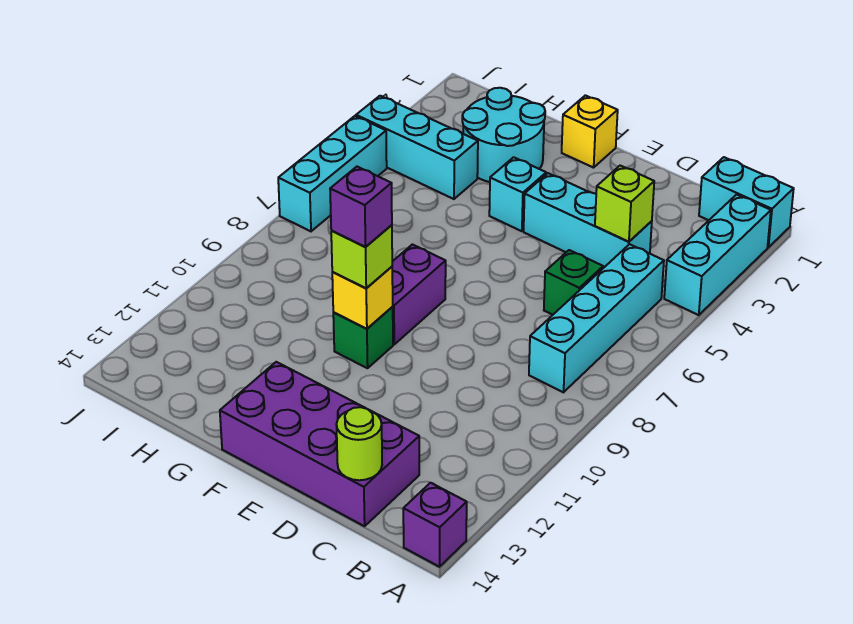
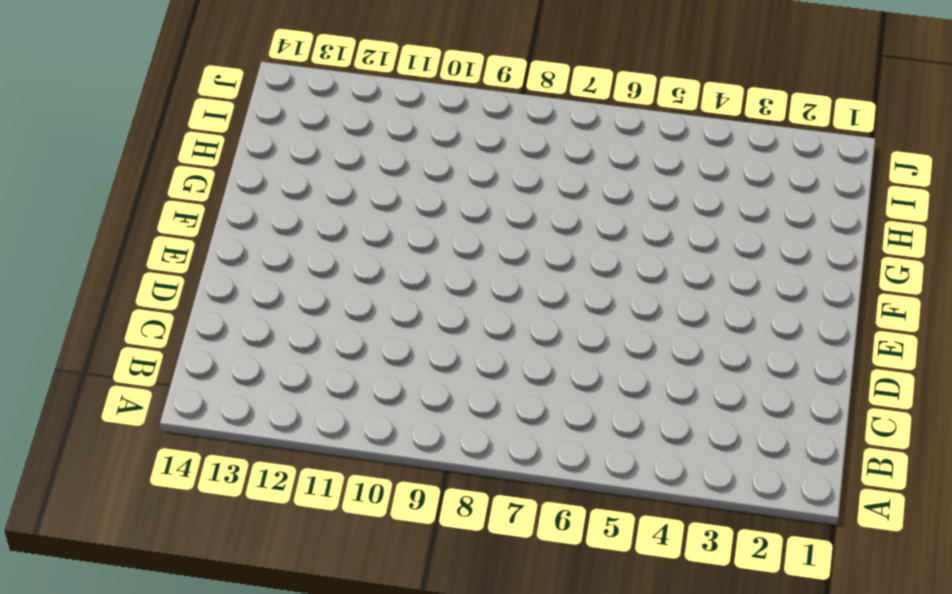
none -> cyan 1x2 brick [699,157,794,247]
none -> cyan 1x3 brick [664,195,771,315]
none -> purple 1x1 brick [403,483,467,567]

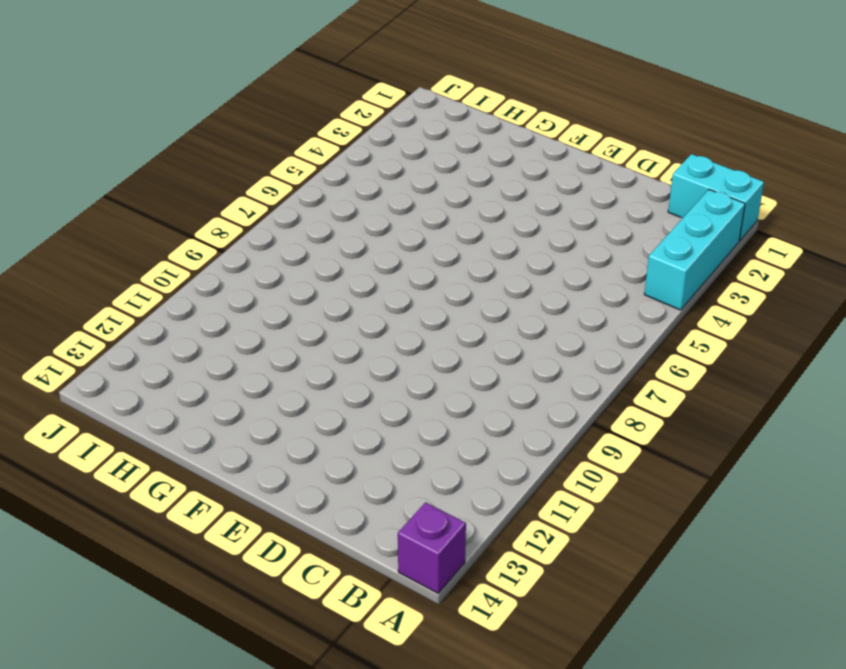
none -> cyan 1x4 brick [529,244,664,392]
none -> cyan 1x3 brick [524,173,652,268]
none -> green 1x1 brick [544,250,603,315]

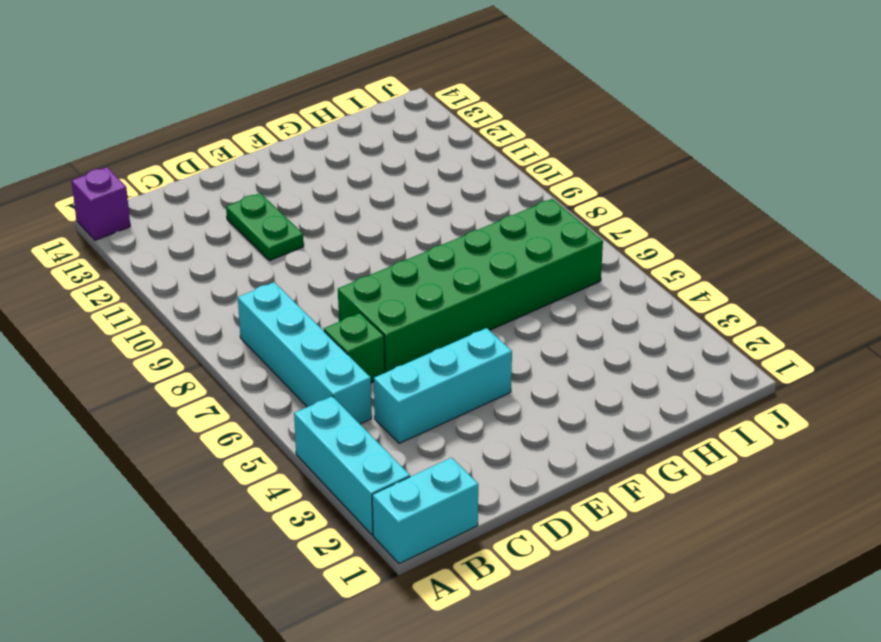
green 2x6 brick [338,199,603,373] -> none
green 1x2 plate [226,193,304,261] -> none
none -> purple 2x4 brick [220,362,419,526]
none -> yellow 1x1 brick [562,95,618,168]
none -> cyan 1x1 brick [489,157,546,231]

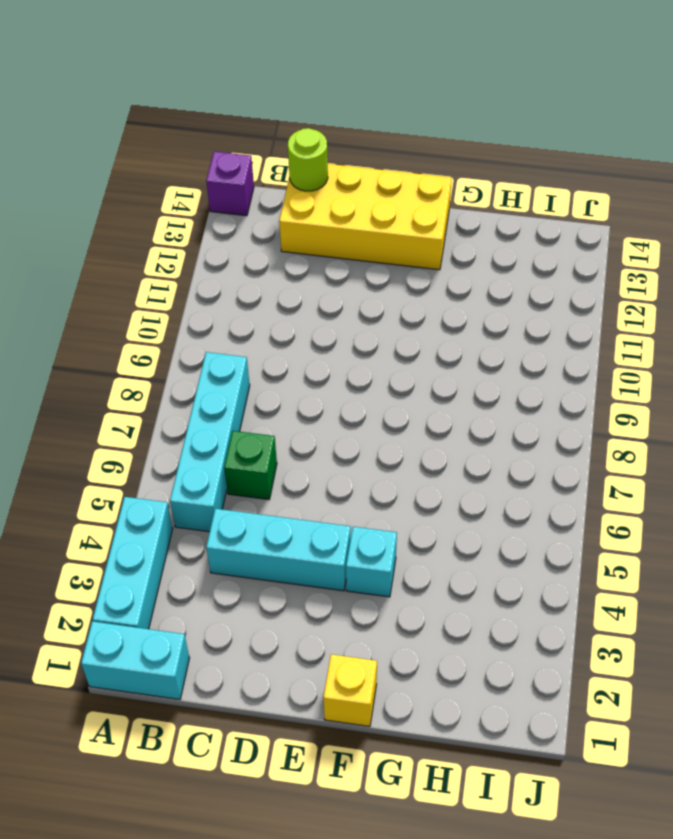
yellow 2x4 brick [279,164,452,270] -> purple 2x4 brick [220,362,419,526]
none -> purple 1x2 brick [392,245,446,344]
none -> green 1x1 brick [333,307,393,368]
none -> cyan 2x2 round brick [462,88,545,182]

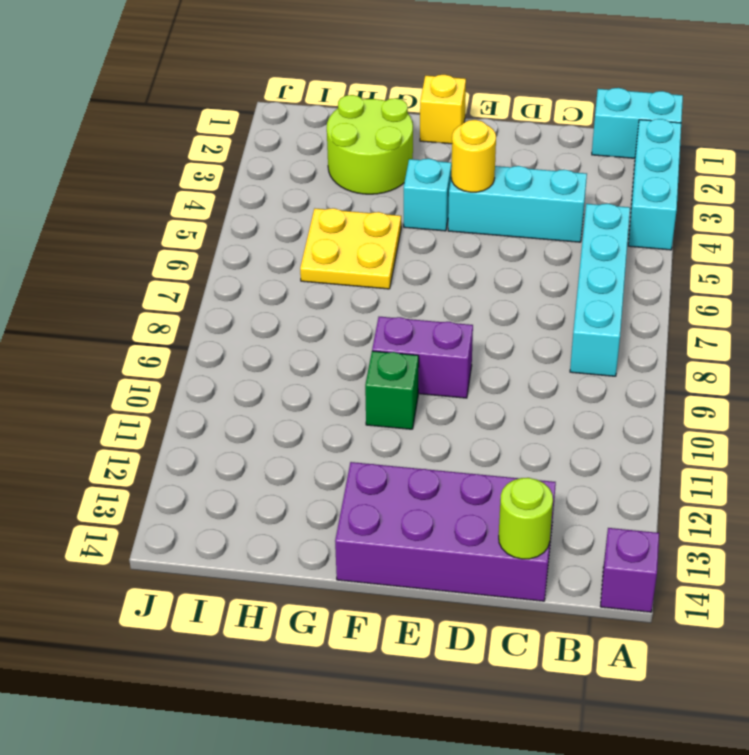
yellow 1x1 round brick [451,120,496,192] -> none
purple 1x2 brick [372,317,473,398] -> purple 1x2 brick turned to [392,245,446,344]
lime 2x2 round brick [327,95,413,194] -> cyan 2x2 round brick [462,88,545,182]
yellow 2x2 plate [300,208,401,289] -> none
none -> green 1x1 brick [544,250,603,315]
none -> cyan 1x3 brick [356,96,478,199]
none -> cyan 1x3 brick [278,116,387,231]

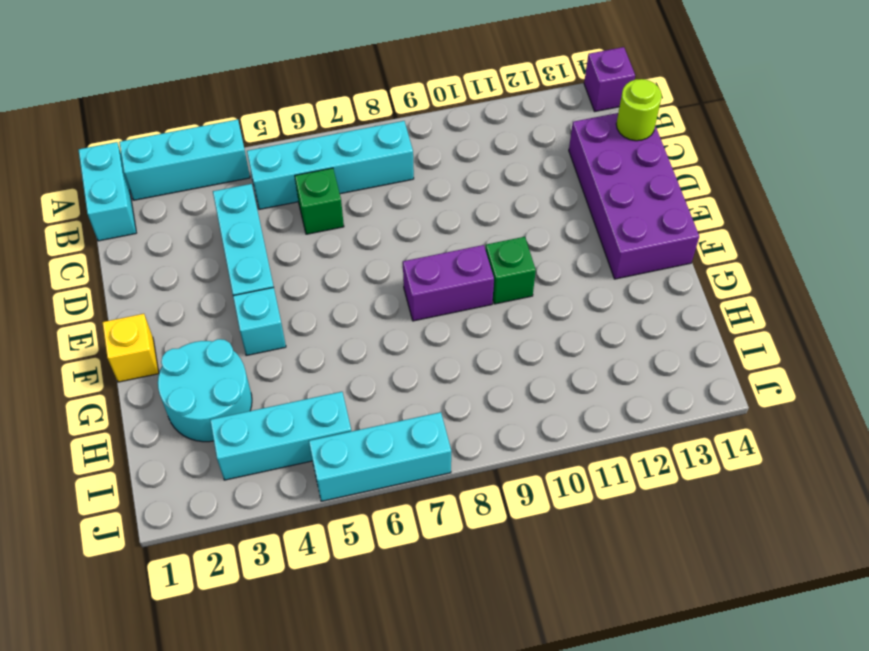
cyan 1x3 brick [210,392,351,480] -> cyan 1x3 brick turned to [356,96,478,199]
none -> lime 1x1 brick [595,166,654,242]
none -> yellow 1x1 brick [332,267,393,329]
none -> lime 1x1 brick [331,225,392,288]

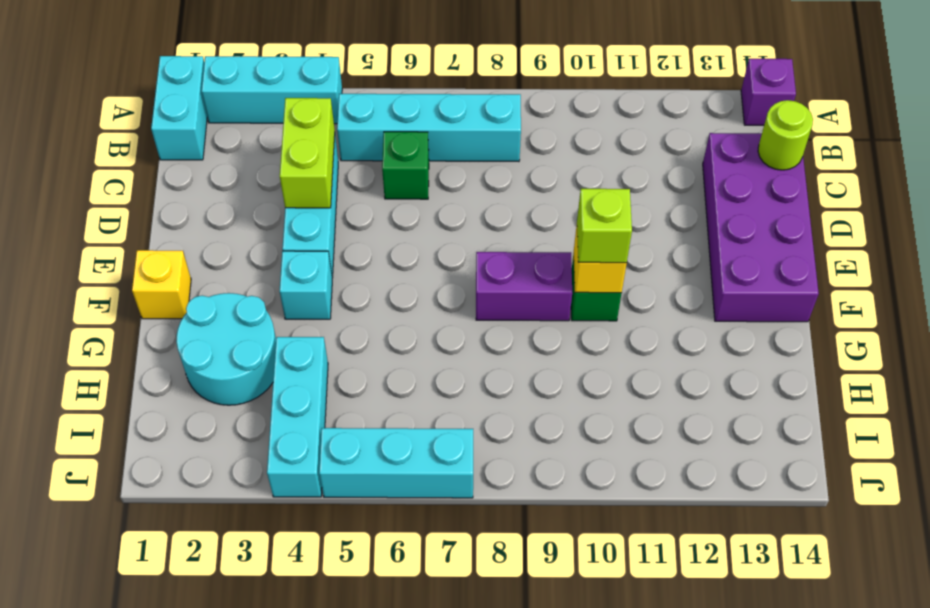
lime 1x2 brick [280,98,335,208] -> lime 1x1 brick [595,166,654,242]
none -> purple 1x1 brick [330,167,392,247]

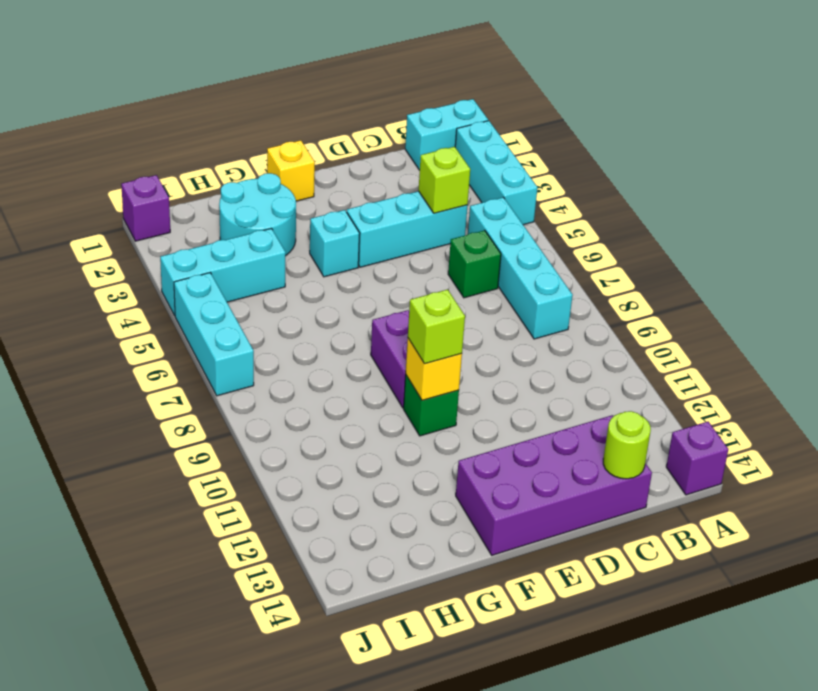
purple 1x1 brick [121,175,170,241] -> purple 1x1 brick moved to [330,167,392,247]

